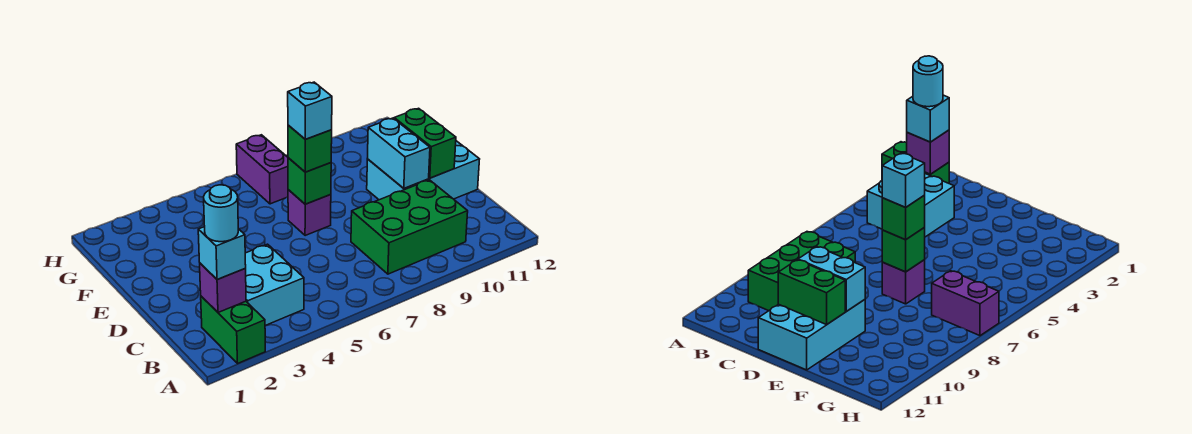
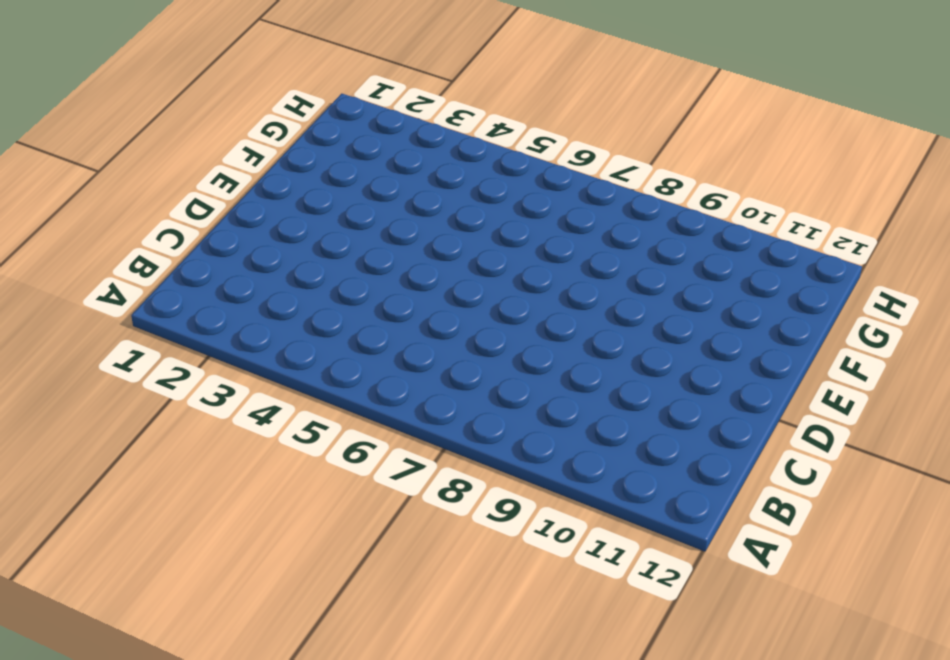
none -> green 1x2 brick [201,296,265,364]
none -> cyan 2x2 brick [245,244,304,326]
none -> green 2x3 brick [351,180,468,274]

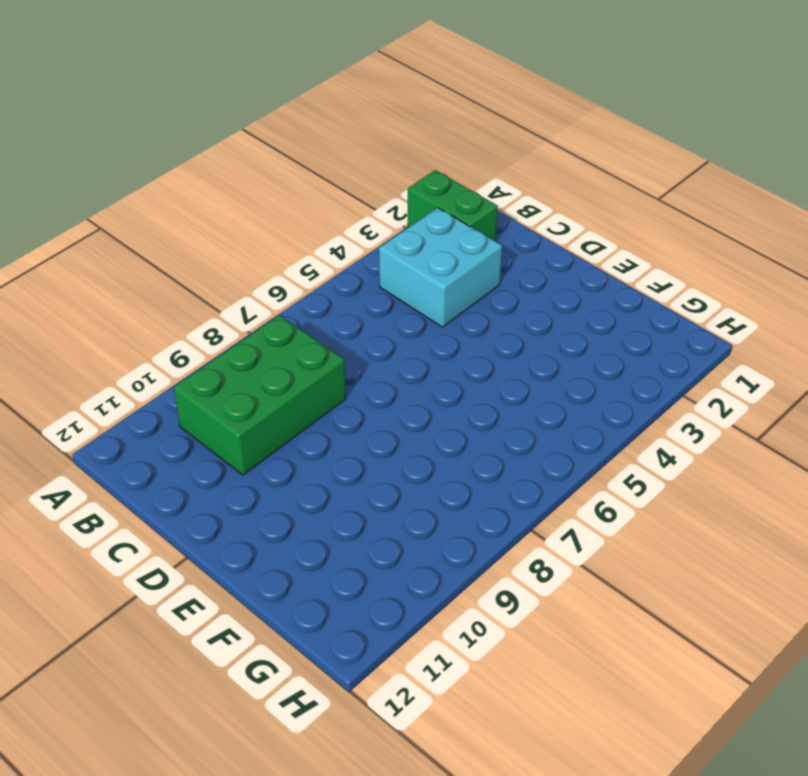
none -> cyan 2x3 brick [367,141,480,200]
none -> purple 1x1 brick [288,190,331,236]
none -> purple 1x2 brick [236,135,288,204]

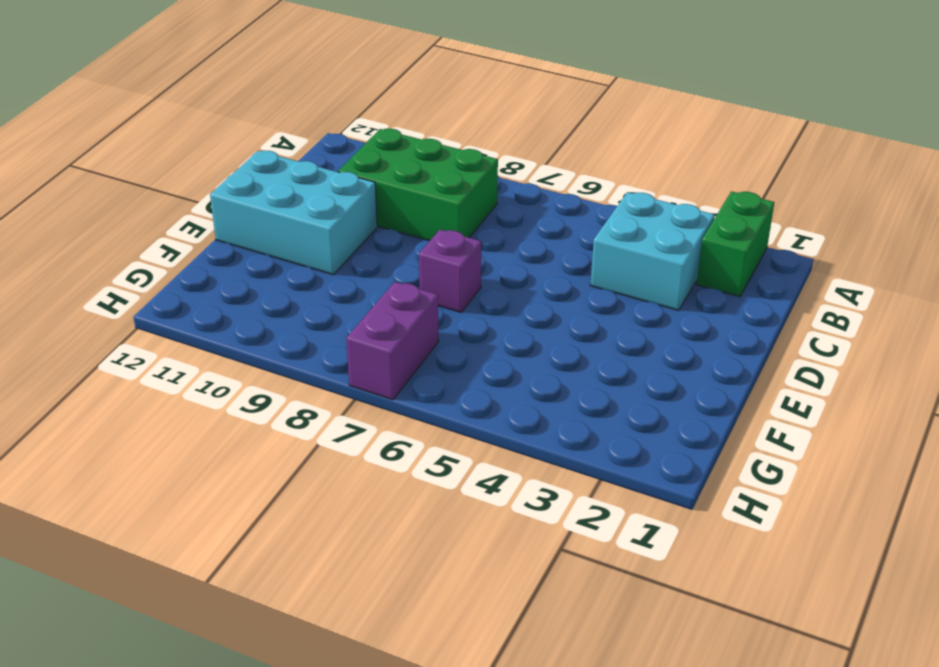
none -> purple 1x1 brick [200,263,246,313]
none -> cyan 1x2 brick [367,118,430,188]
none -> green 1x2 brick [394,108,456,178]

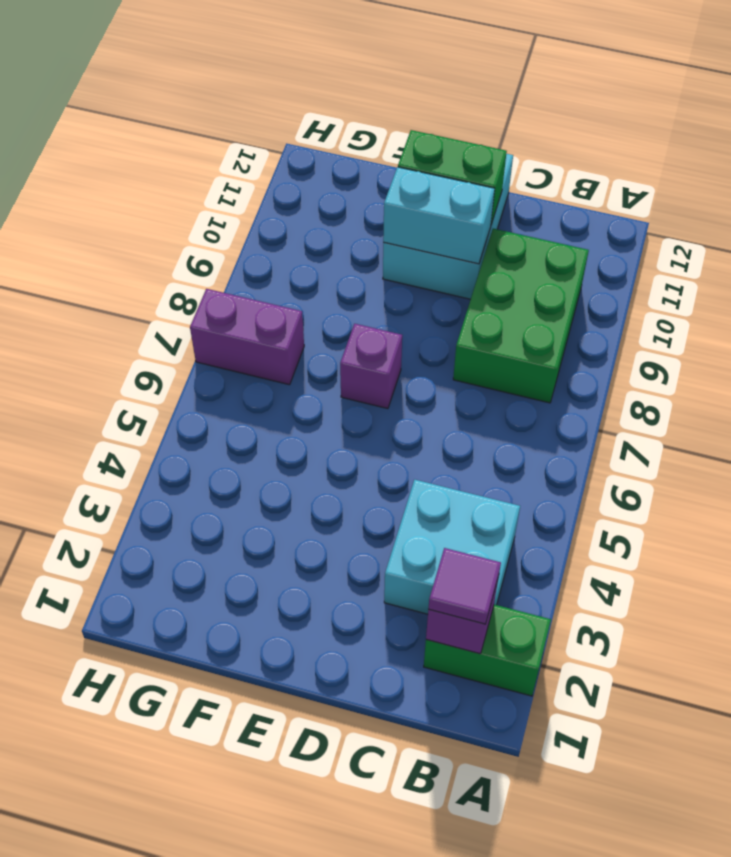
purple 1x1 tile [428,548,501,624] -> cyan 1x1 brick [198,227,246,280]
none -> green 1x1 brick [288,158,331,204]
none -> green 1x1 brick [288,125,332,172]
none -> cyan 1x1 round brick [204,185,238,242]

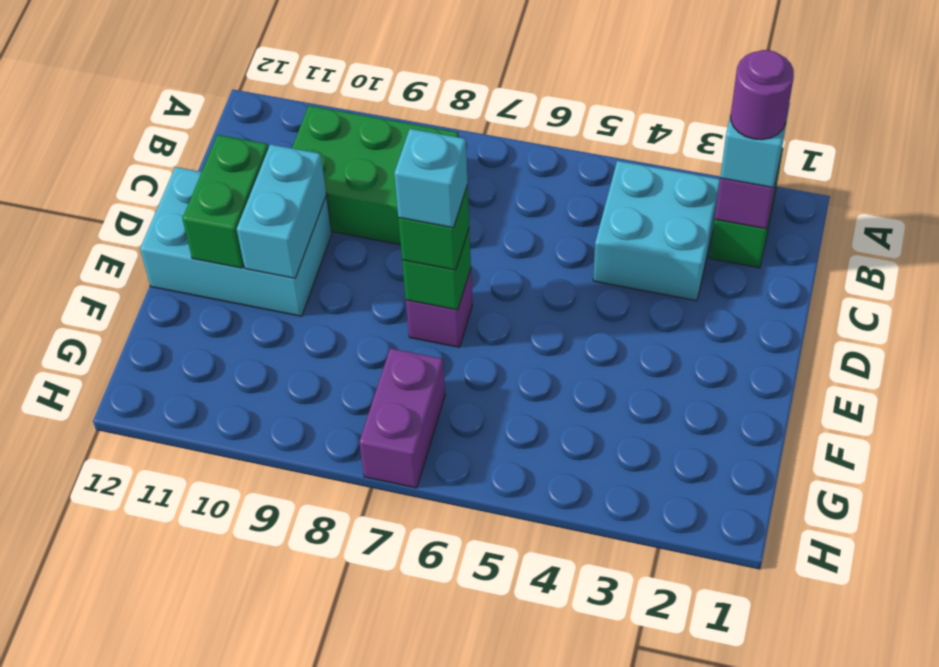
purple 1x1 round brick [731,50,794,140] -> cyan 1x1 round brick [204,185,238,242]

